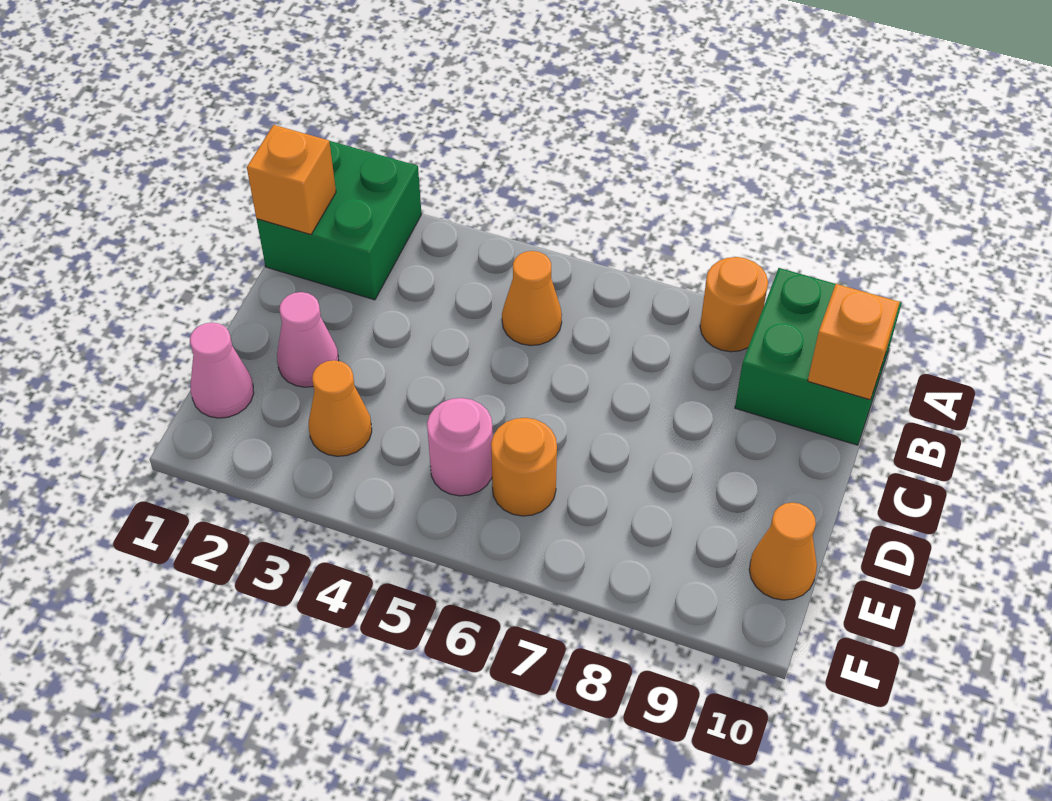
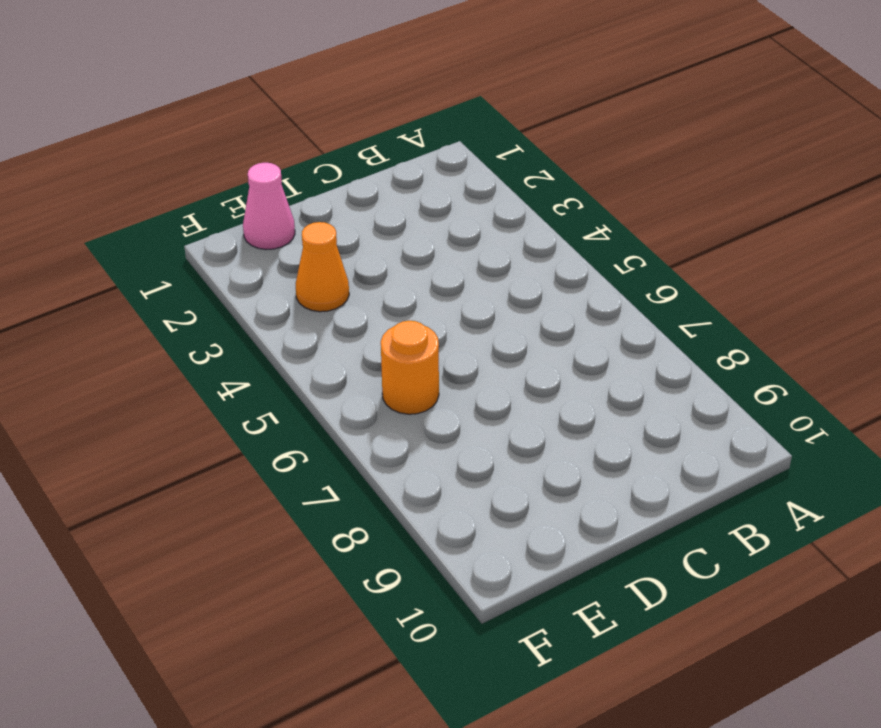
none -> green 2x2 brick [257,141,422,300]
none -> orange 1x1 round brick [700,257,768,352]
none -> green 2x2 brick [735,268,902,445]

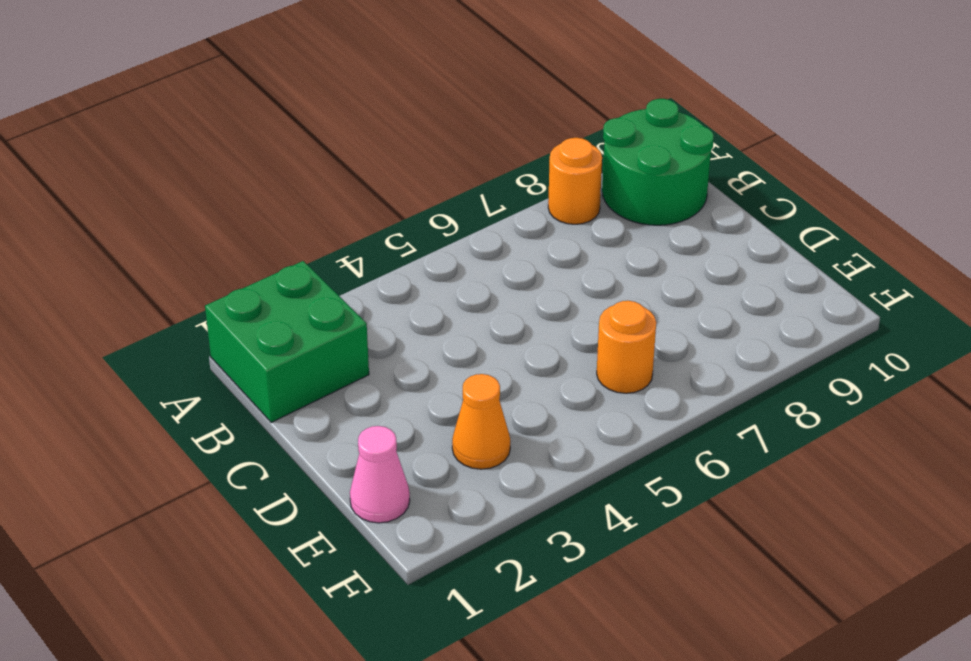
green 2x2 round brick [602,99,714,225] -> green 2x2 brick [735,268,902,445]
none -> orange 1x1 cone [502,251,562,346]
none -> pink 1x1 cone [277,292,339,387]
none -> pink 1x1 round brick [427,398,493,496]

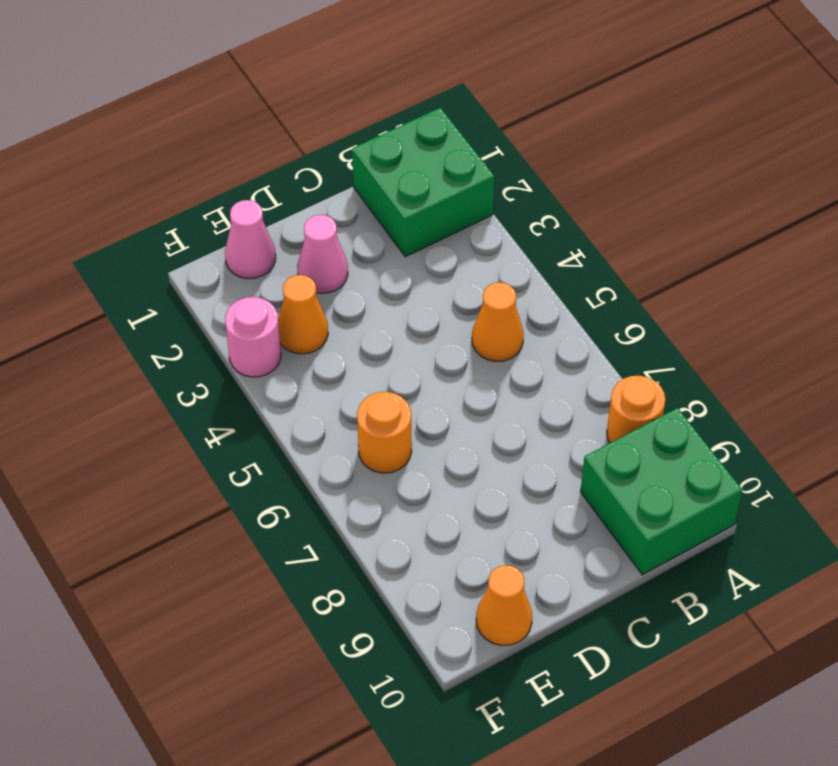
pink 1x1 round brick [225,297,281,377] -> pink 1x1 round brick moved to [427,398,493,496]
none -> orange 1x1 brick [247,125,336,235]
none -> orange 1x1 brick [808,284,900,400]

